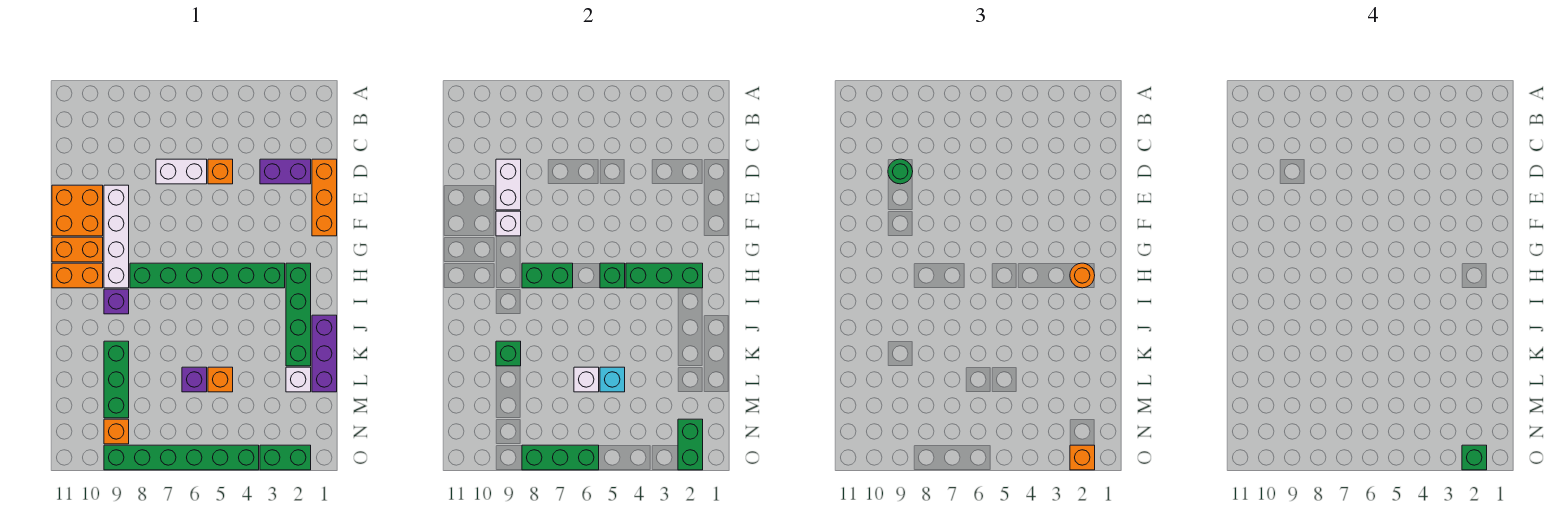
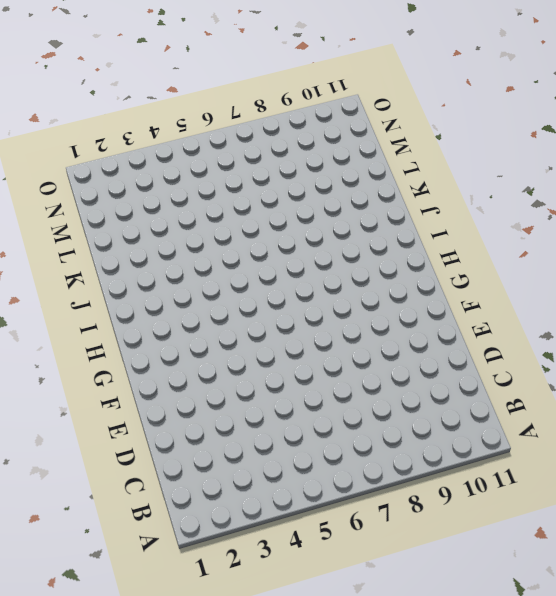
none -> orange 1x3 brick [312,159,337,236]
none -> purple 1x2 brick [260,159,311,184]
none -> orange 1x1 brick [208,159,233,184]
none -> white 1x2 brick [156,159,207,184]

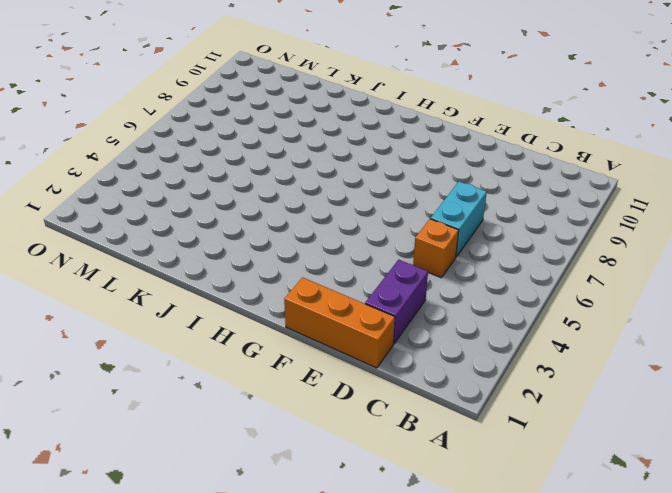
cyan 1x2 brick [430,182,487,257] -> white 1x2 brick [156,159,207,184]
none -> white 1x4 brick [104,185,129,288]
none -> orange 2x2 brick [52,185,103,236]
none -> orange 1x2 brick [52,237,103,262]
none -> green 1x4 brick [286,263,311,366]

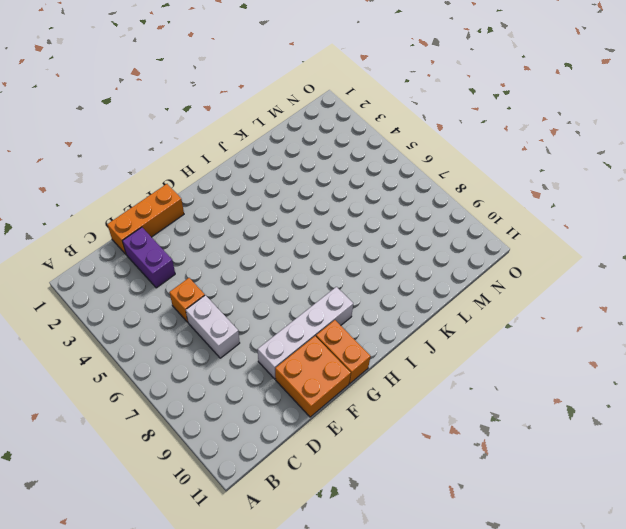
none -> green 1x4 brick [286,263,311,366]
none -> green 1x6 brick [130,263,285,288]
none -> orange 1x2 brick [52,263,103,288]
none -> purple 1x1 brick [104,289,129,314]

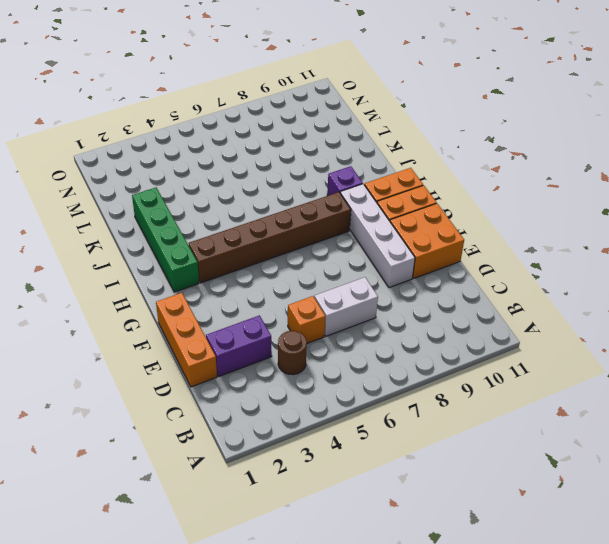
brown 1x1 round brick [278,331,307,375] -> none
brown 1x6 brick [189,192,351,283] -> green 1x6 brick [130,263,285,288]
none -> purple 1x3 brick [312,315,337,392]
none -> green 1x3 brick [104,341,129,418]
none -> white 1x1 brick [286,367,311,392]
none -> orange 1x1 brick [208,367,233,392]

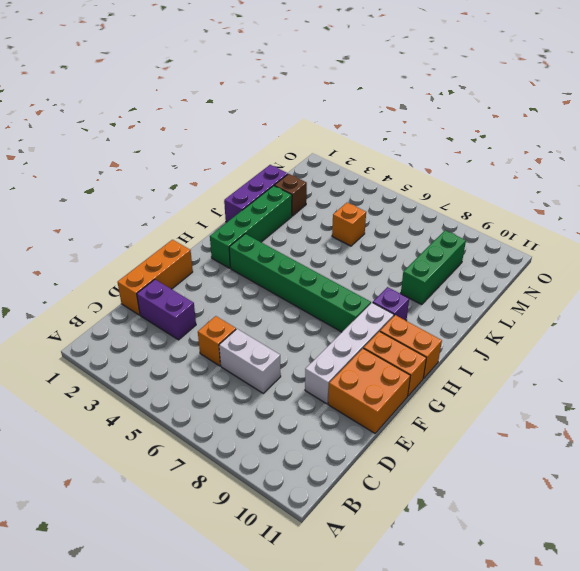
brown 1x1 brick [274,174,307,216] -> white 1x1 brick [286,367,311,392]
none -> purple 1x1 brick [182,367,207,392]
none -> orange 1x1 brick [104,419,129,444]
none -> green 1x2 brick [260,445,311,470]
none -> green 1x6 brick [104,445,259,470]

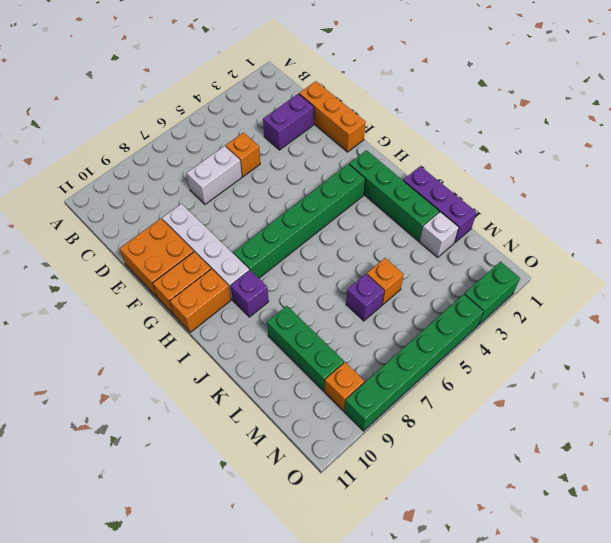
none -> white 1x2 brick [496,159,521,210]
none -> white 1x1 brick [496,211,521,236]
none -> green 1x3 brick [626,263,703,288]
none -> green 1x1 brick [600,263,625,288]

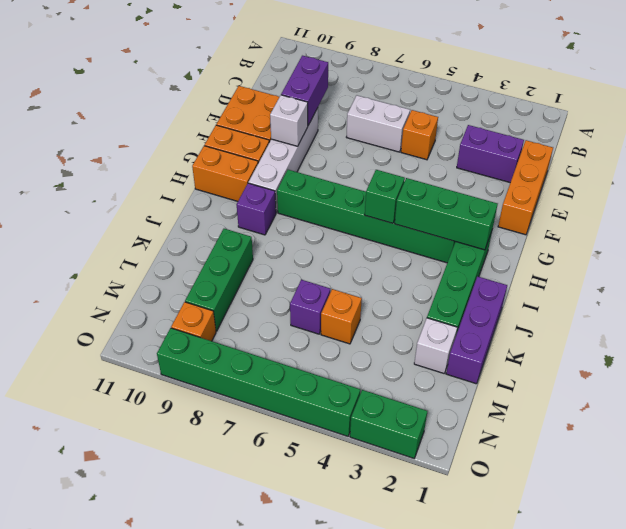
purple 1x2 brick [281,56,328,125] -> white 1x2 brick [496,159,521,210]
none -> green 1x2 brick [522,263,573,288]
none -> green 1x1 brick [496,341,521,366]
none -> cyan 1x1 brick [600,367,625,392]
none -> white 1x1 brick [574,367,599,392]

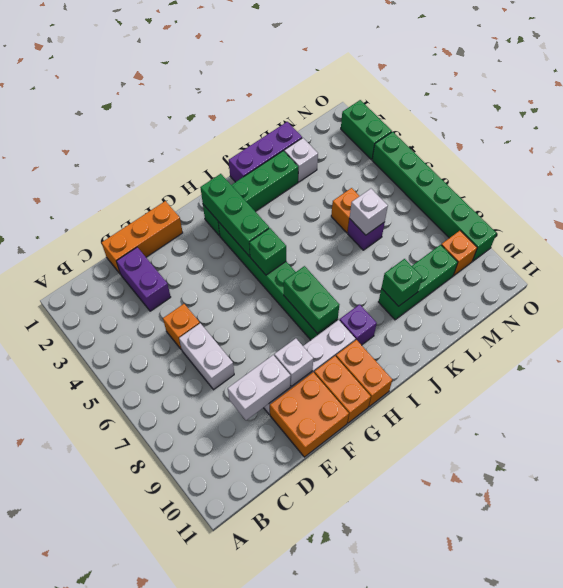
none -> cyan 1x1 brick [600,367,625,392]
none -> green 1x2 brick [678,419,703,470]
none -> green 1x3 brick [522,445,599,470]
none -> green 1x1 round brick [888,159,913,184]

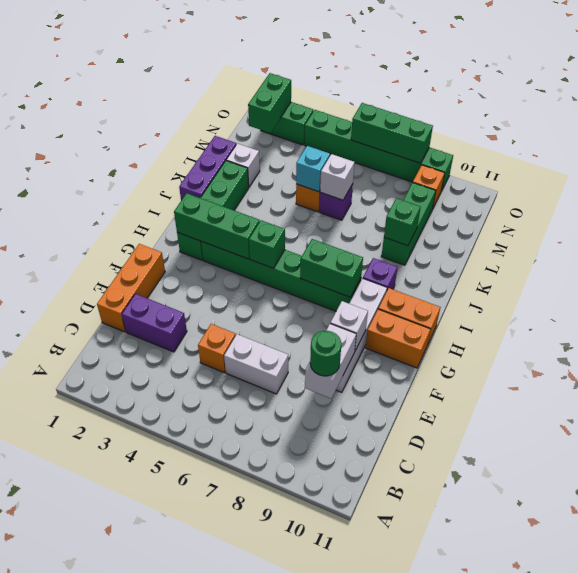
none -> orange 2x2 brick [52,185,103,236]
none -> orange 1x1 round brick [1070,263,1095,288]
none -> orange 1x1 brick [1070,445,1095,470]
none -> green 1x1 brick [1462,445,1487,470]

